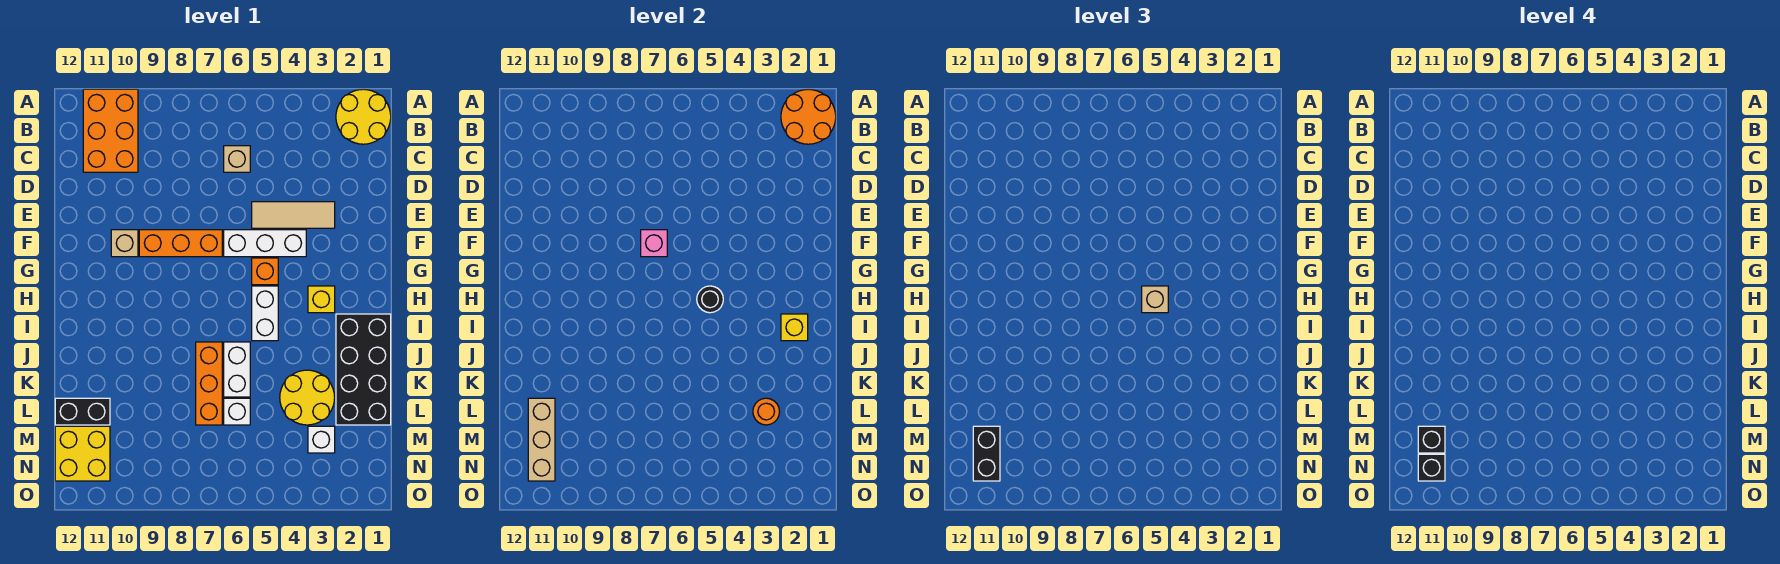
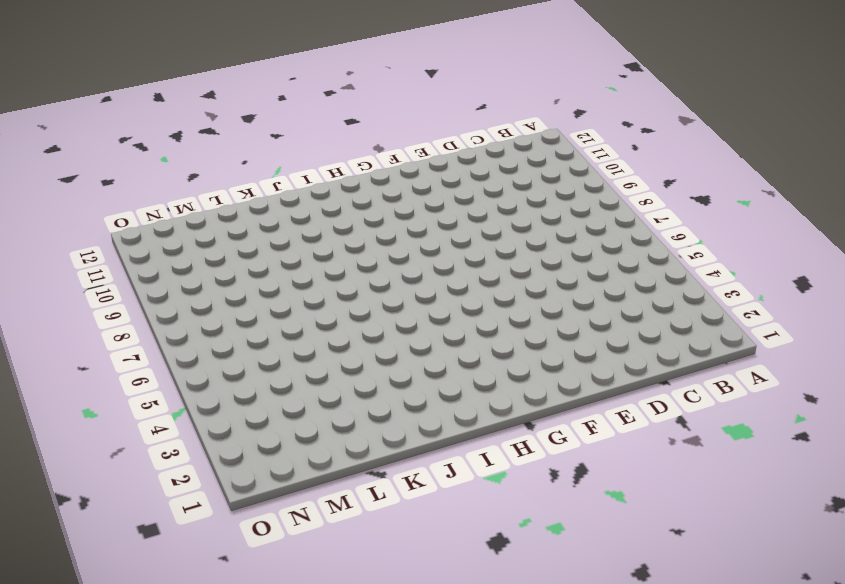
none -> yellow 2x2 round brick [336,89,391,144]
none -> orange 2x3 brick [83,89,138,172]
none -> tan 1x1 brick [224,146,250,172]

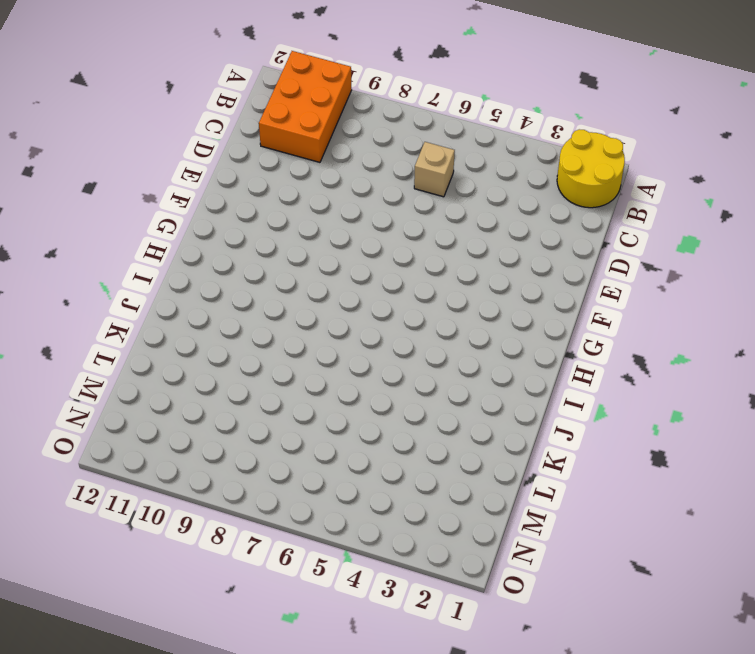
none -> tan 1x3 tile [252,202,335,228]
none -> white 1x3 brick [224,230,306,257]
none -> orange 1x3 brick [139,230,222,257]

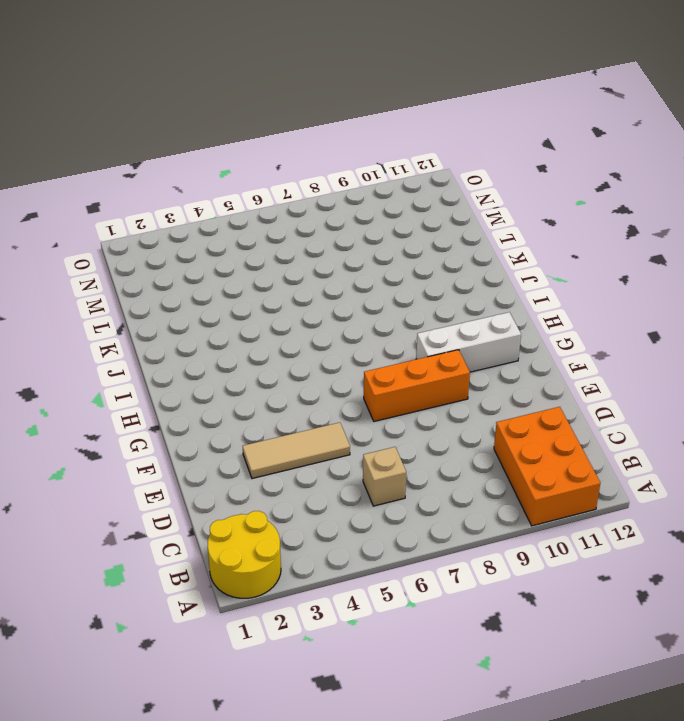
white 1x3 brick [416,312,521,372] -> white 1x3 brick moved to [224,230,306,257]
none -> tan 1x1 brick [111,230,138,257]
none -> orange 1x1 brick [252,258,278,285]
none -> yellow 1x1 brick [308,286,335,313]

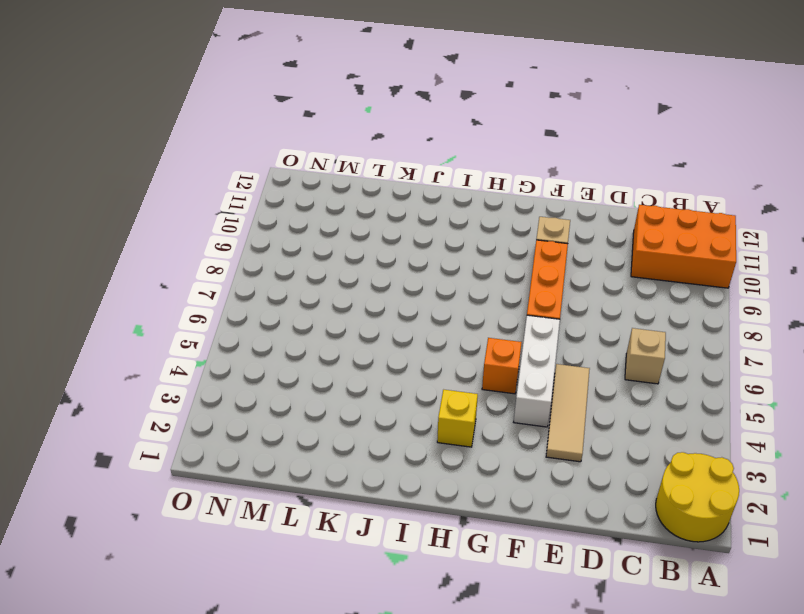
none -> white 1x2 brick [252,286,278,341]
none -> black 2x4 brick [336,314,391,425]
none -> white 1x2 brick [224,342,250,397]

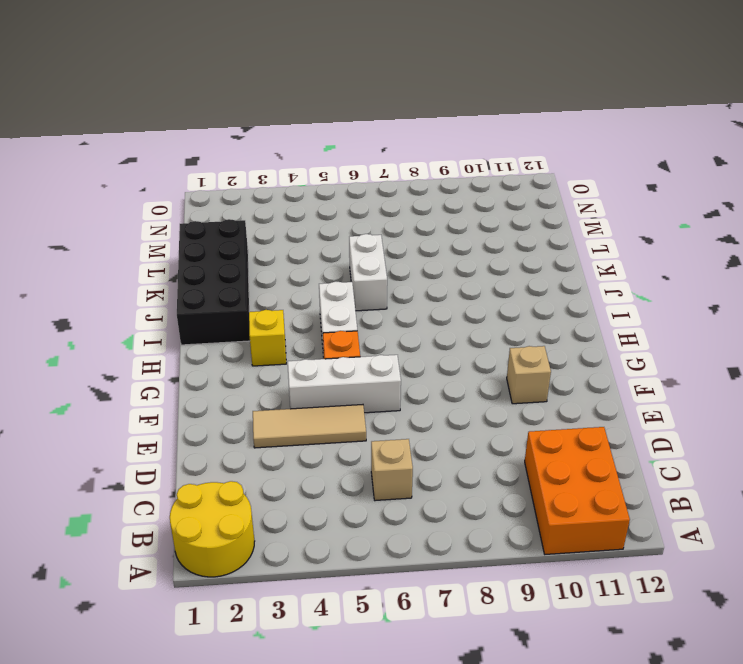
none -> orange 1x3 brick [139,230,222,257]
none -> orange 1x3 brick [196,342,222,425]
none -> yellow 2x2 round brick [280,370,335,425]

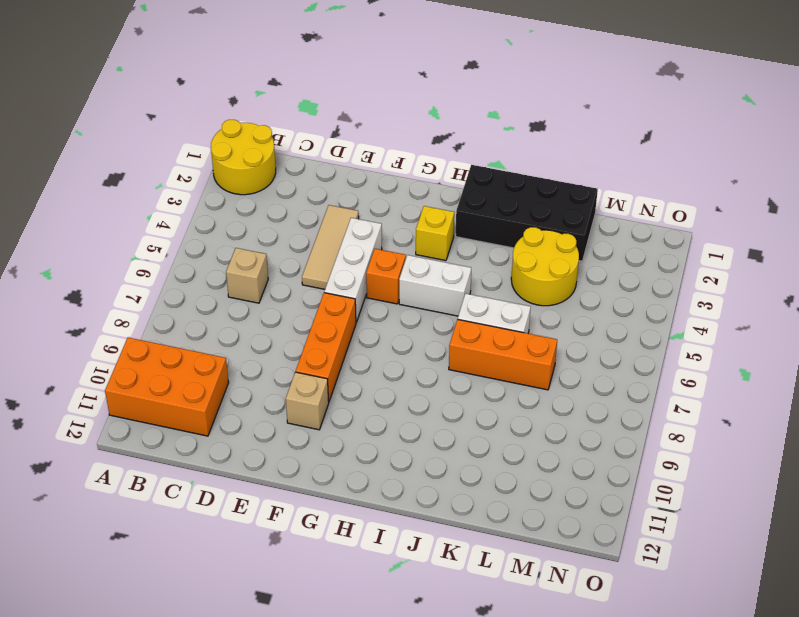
none -> white 1x1 brick [224,398,250,425]
none -> black 1x2 brick [55,398,110,425]
none -> white 1x1 brick [308,426,335,453]

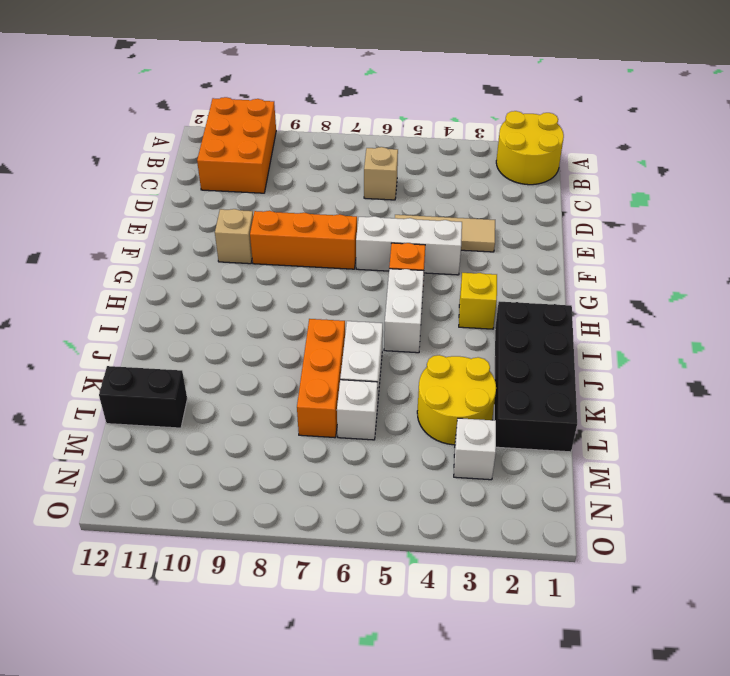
none -> yellow 2x2 brick [55,426,110,481]
none -> orange 2x2 round brick [781,89,836,144]
none -> pink 1x1 brick [641,230,667,257]

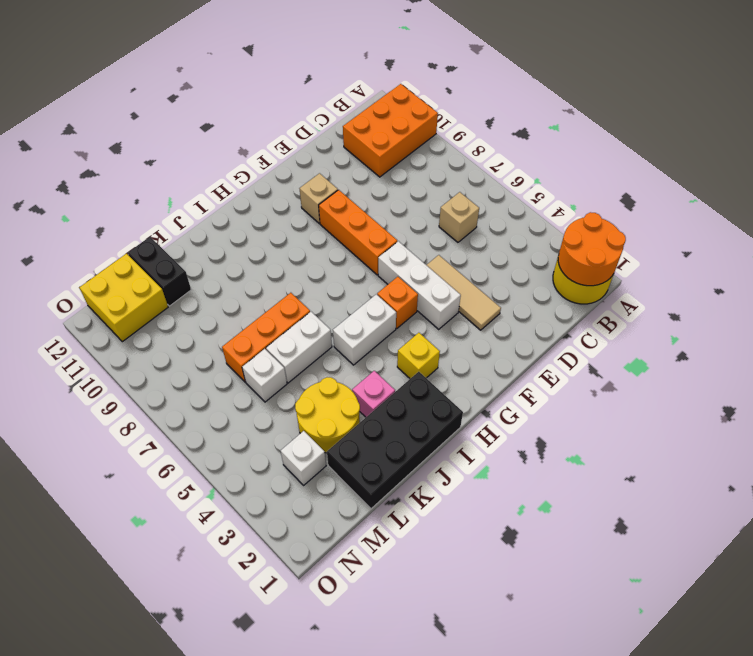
pink 1x1 brick [352,371,395,417] -> pink 1x1 brick moved to [641,230,667,257]
none -> black 1x1 round brick [697,286,723,313]
none -> yellow 1x1 brick [781,314,808,341]
none -> orange 1x1 round brick [753,398,780,425]

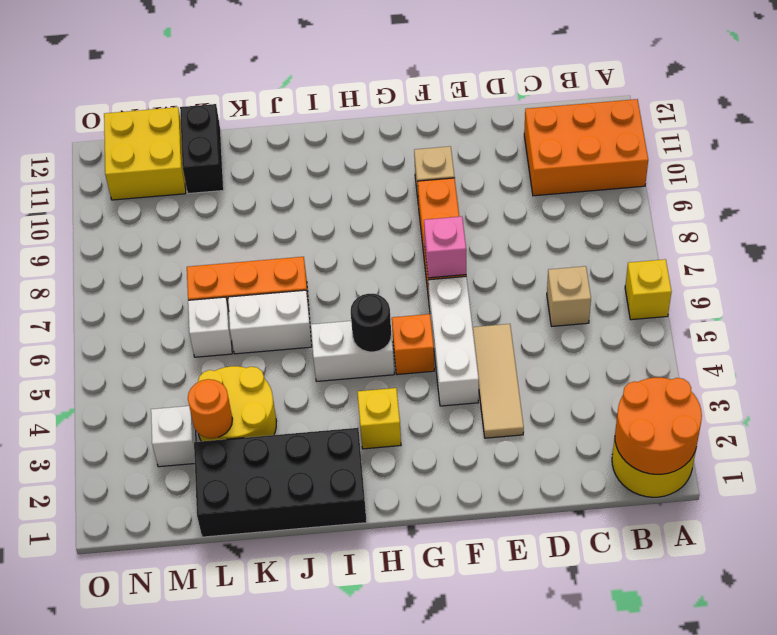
yellow 1x1 brick [625,259,672,320] -> yellow 1x1 brick moved to [781,314,808,341]
none -> tan 1x3 brick [528,398,555,481]
none -> tan 1x1 brick [1142,286,1168,313]
none -> black 1x2 brick [973,426,1000,481]

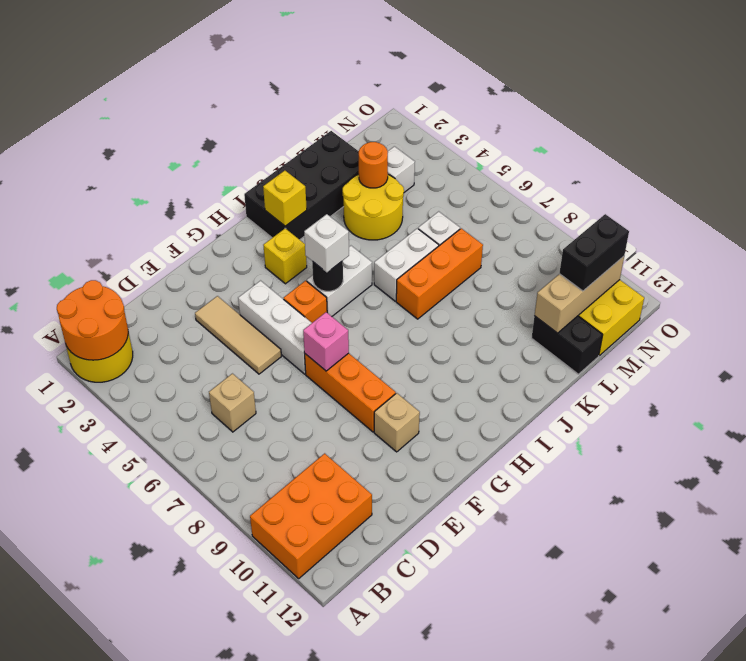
white 1x1 brick [304,214,349,272] -> tan 1x1 brick [1142,286,1168,313]
none -> black 1x1 brick [1418,426,1445,453]
none -> black 1x1 brick [1418,454,1445,481]

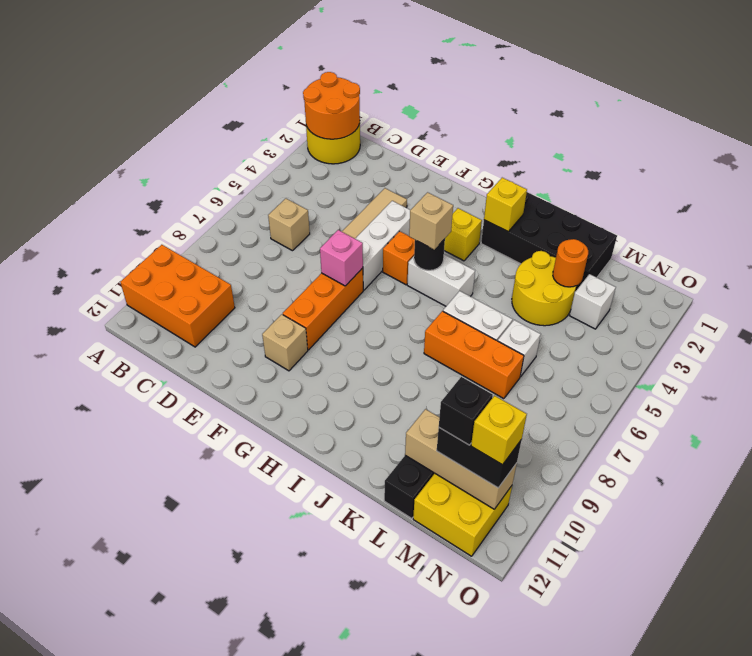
yellow 1x1 brick [471,396,527,465] -> black 1x1 brick [1418,454,1445,481]

